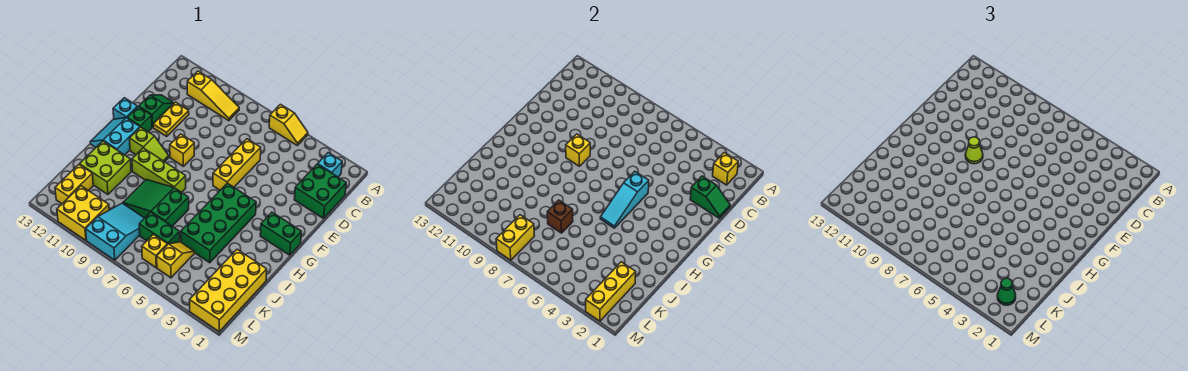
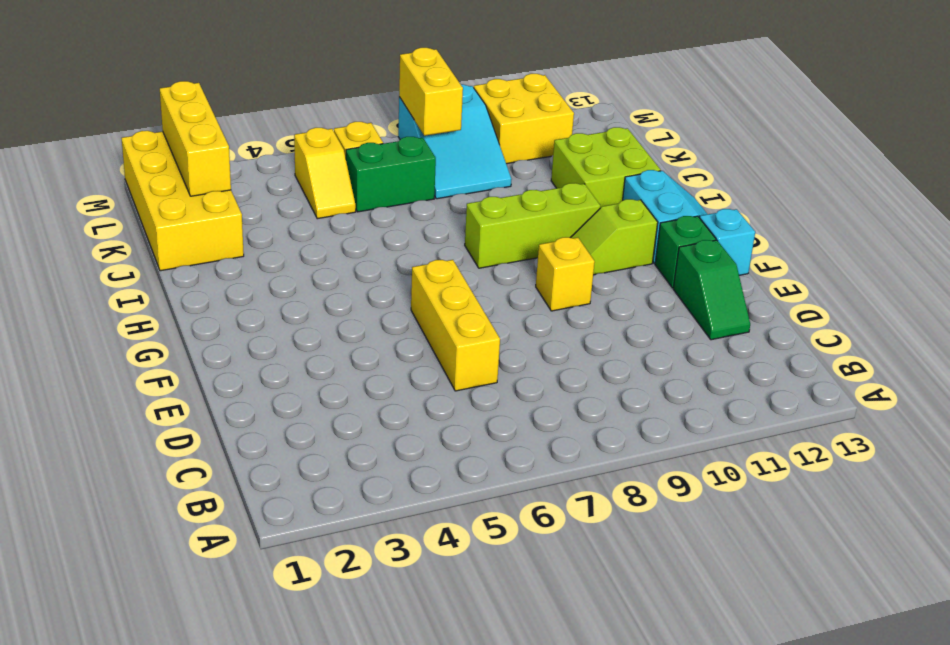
none -> yellow 1x2 slope [269,104,308,145]
none -> cyan 1x1 brick [318,153,342,177]
none -> yellow 1x3 slope [187,71,239,121]
none -> green 2x2 brick [294,164,346,218]

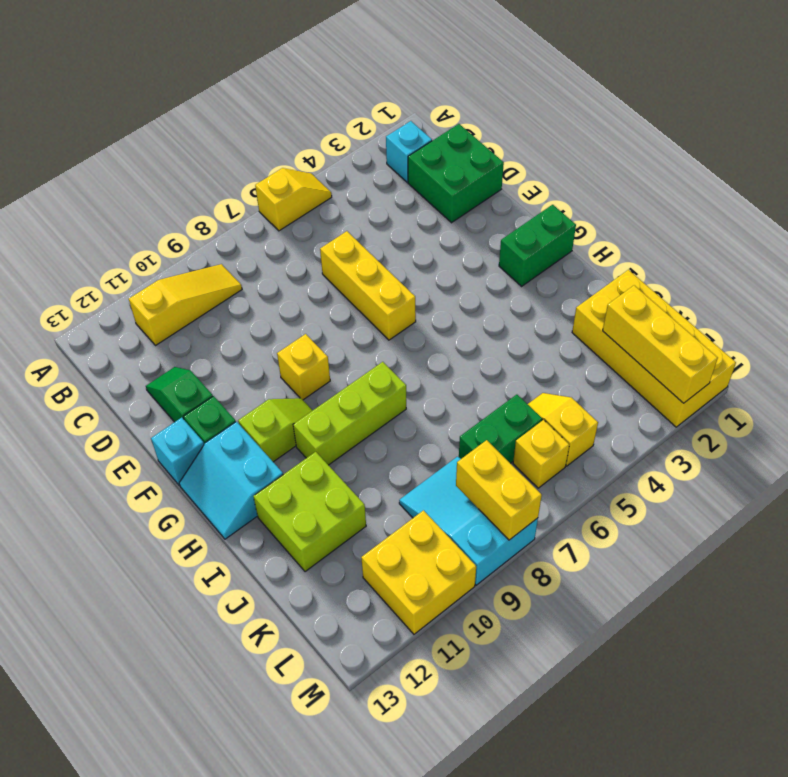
none -> yellow 1x2 plate [153,102,189,136]
none -> green 2x4 brick [181,183,256,263]
none -> green 2x3 slope [123,179,189,226]
none -> yellow 1x2 brick [55,164,93,204]

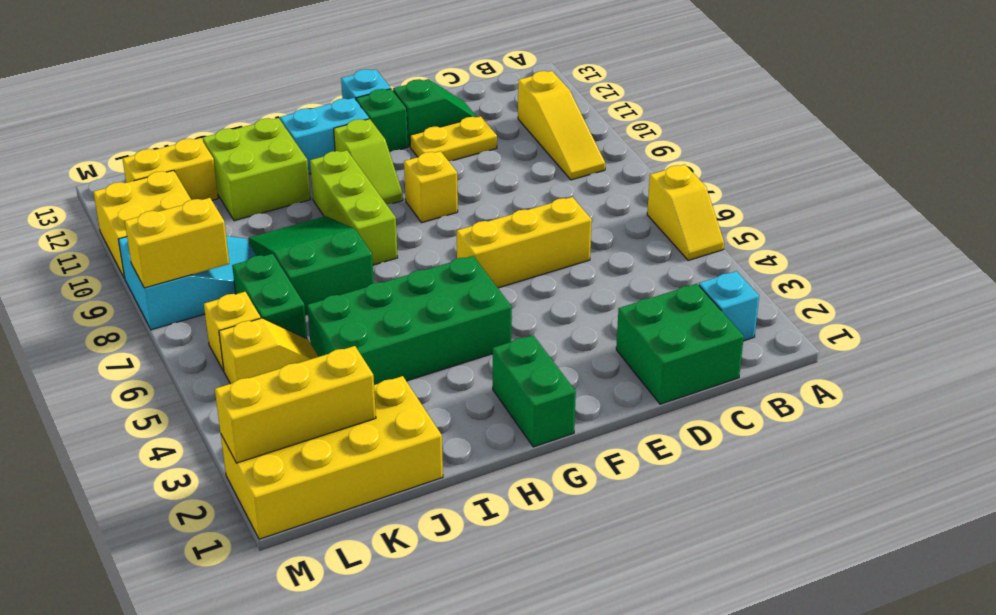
none -> yellow 1x1 brick [713,153,738,185]
none -> green 1x2 slope [690,176,730,218]
none -> cyan 1x3 slope [600,172,649,228]
none -> yellow 1x1 brick [566,134,590,166]

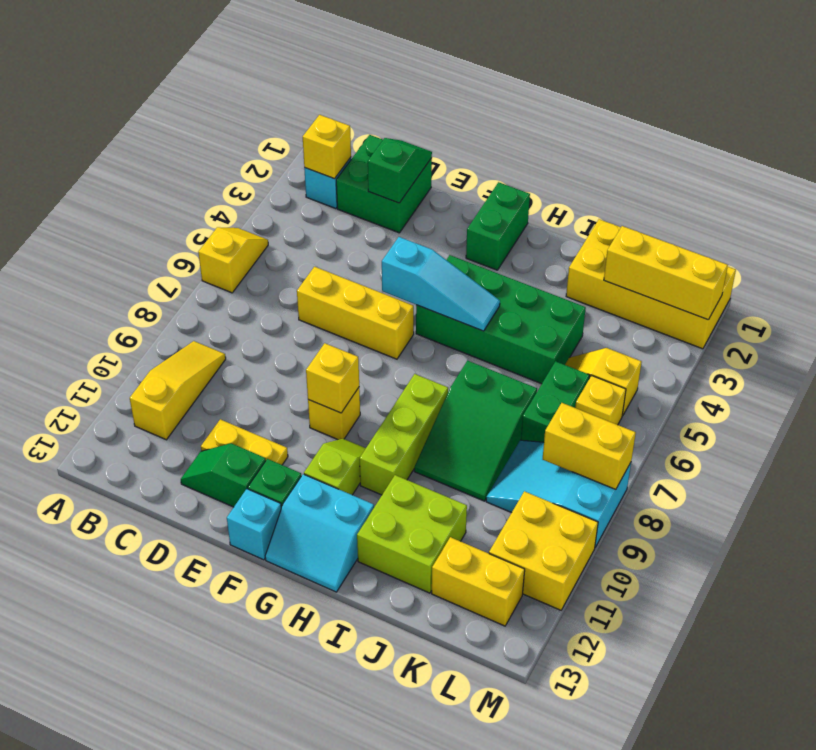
none -> brown 1x1 brick [547,200,573,233]
none -> lime 1x1 cone [965,137,983,164]
none -> green 1x1 cone [997,278,1016,305]

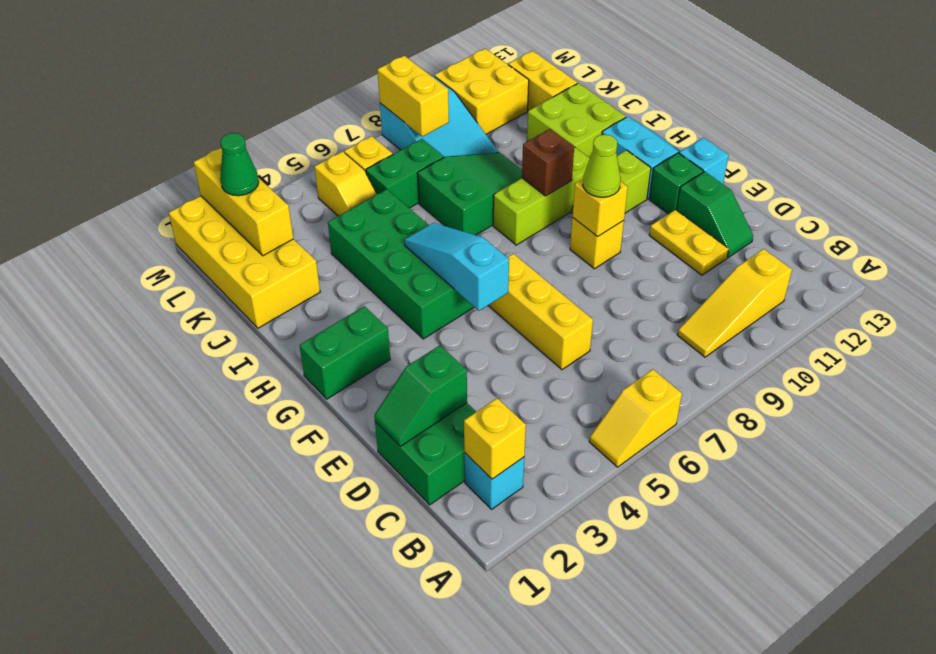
brown 1x1 brick [522,129,574,196] -> brown 1x1 brick moved to [547,200,573,233]

